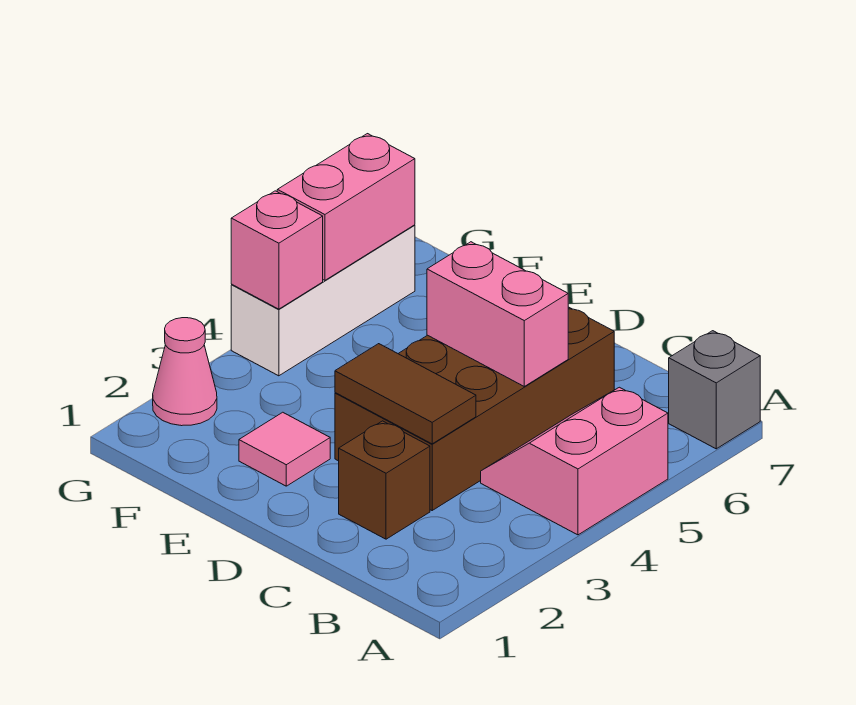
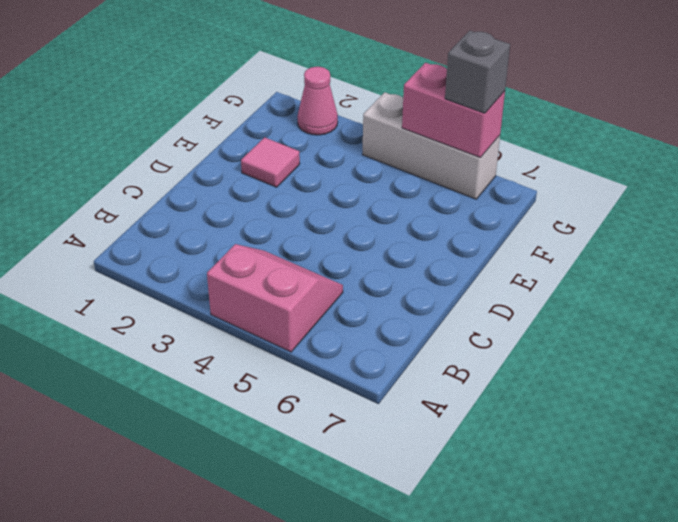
grey 1x1 brick [445,30,510,113] -> grey 1x1 brick moved to [669,331,760,449]
none -> brown 1x1 brick [339,421,430,539]
none -> brown 2x4 brick [335,307,614,510]

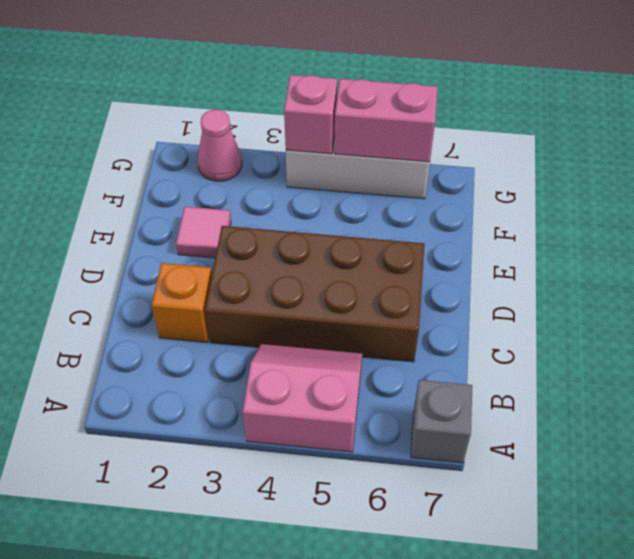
orange 1x1 brick [152,263,212,342] -> brown 1x1 brick [339,421,430,539]
none -> brown 1x2 tile [335,344,476,444]
none -> pink 1x2 brick [427,242,568,386]

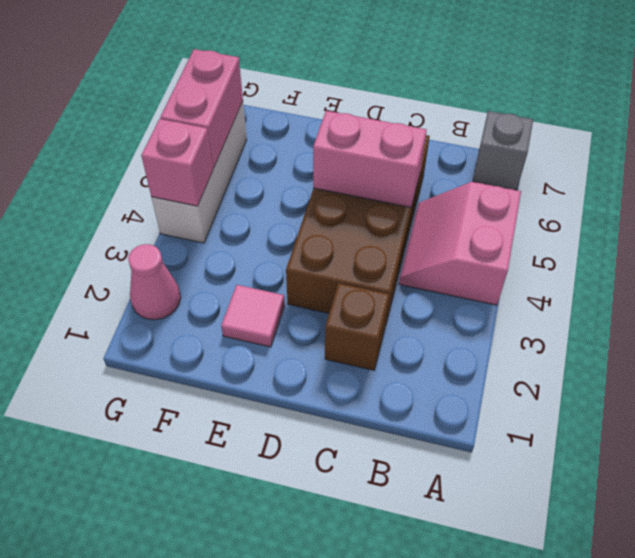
none -> brown 1x2 tile [335,344,476,444]

